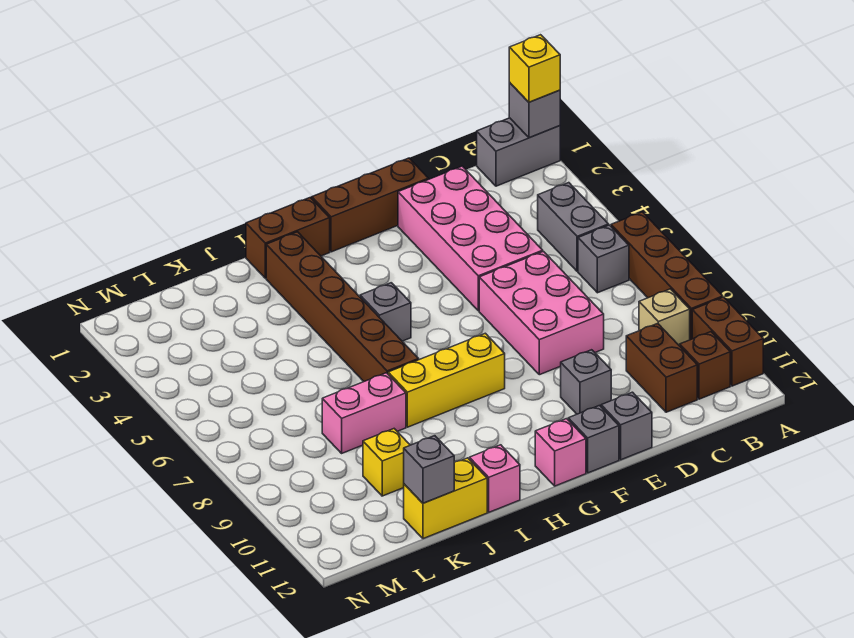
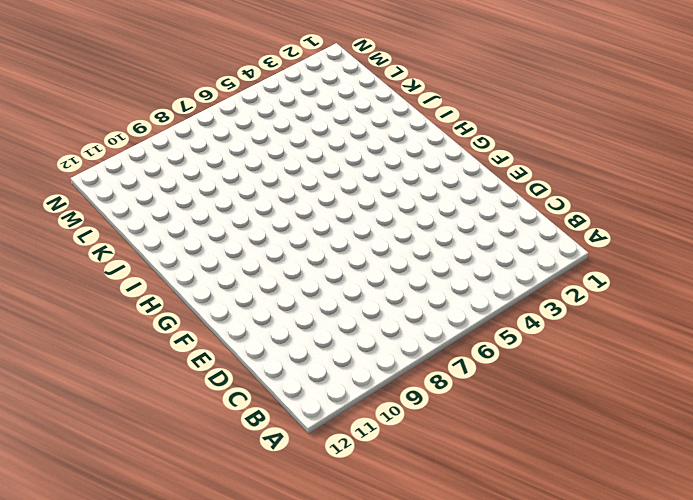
none -> grey 1x2 brick [477,118,560,186]
none -> brown 1x4 brick [611,212,723,340]
none -> brown 1x2 brick [692,297,763,386]

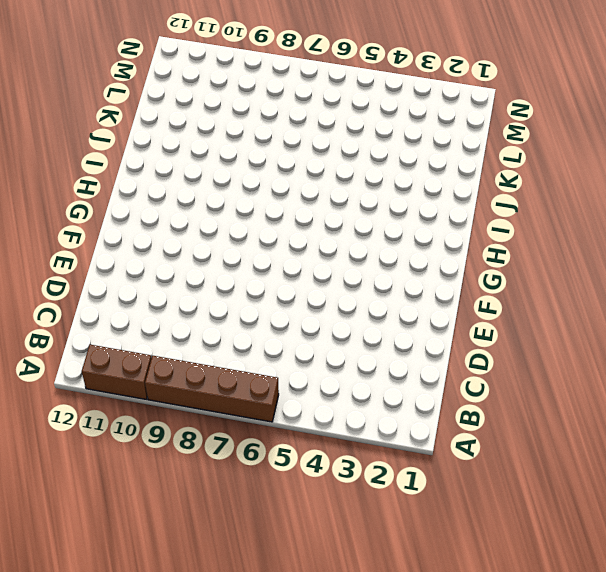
none -> grey 1x2 brick [477,118,560,186]
none -> grey 1x2 brick [538,183,609,271]
none -> grey 1x1 brick [578,225,629,293]

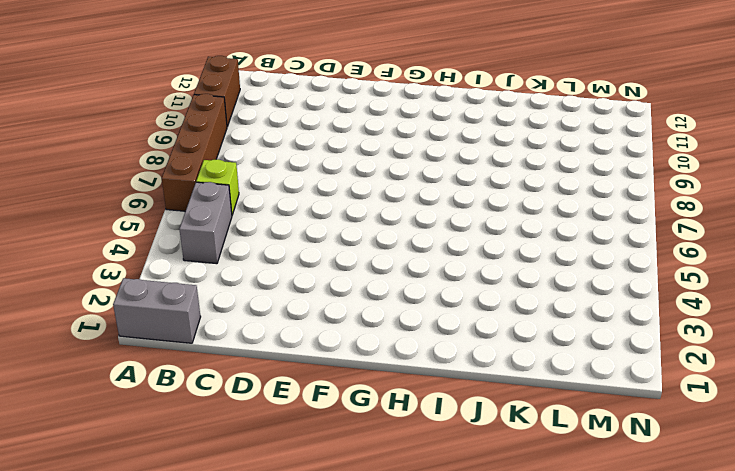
lime 1x1 brick [196,159,239,215] -> grey 1x1 brick [578,225,629,293]
none -> tan 1x1 brick [639,289,690,346]
none -> brown 1x1 brick [680,332,730,399]
none -> brown 1x2 brick [626,323,697,412]

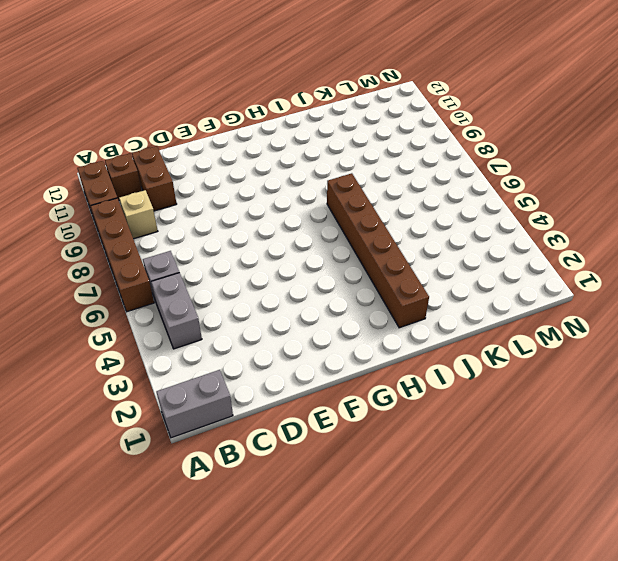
none -> pink 2x4 brick [398,166,543,311]
none -> pink 2x3 brick [479,251,604,375]
none -> brown 1x3 brick [312,158,428,252]

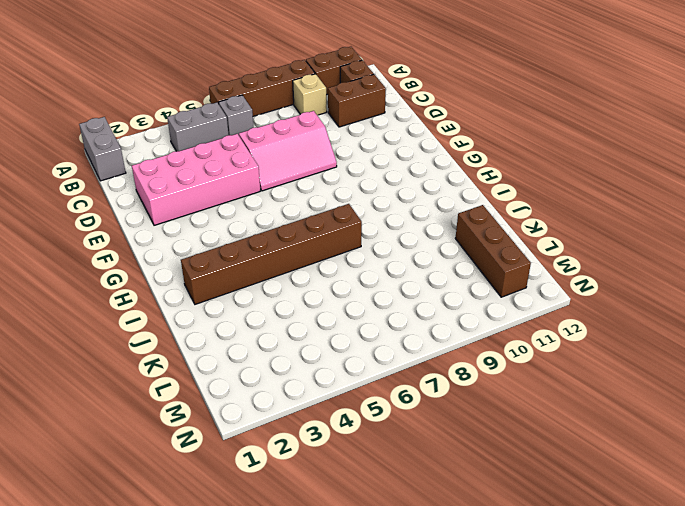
pink 2x3 slope [239,111,337,191] -> pink 2x3 brick [479,251,604,375]
brown 1x3 brick [455,205,531,297] -> brown 1x3 brick moved to [312,158,428,252]
none -> grey 1x1 brick [561,350,611,414]
none -> grey 1x1 brick [601,392,652,460]
none -> grey 1x1 brick [568,406,619,473]

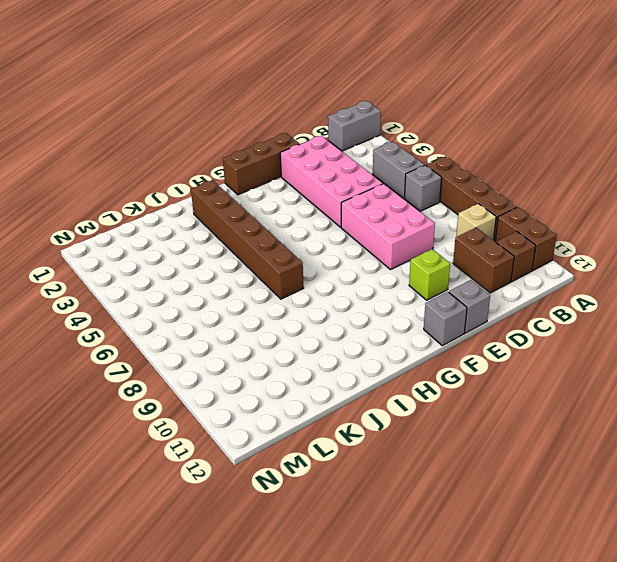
lime 1x1 brick [409,249,450,300] -> grey 1x1 brick [561,350,611,414]
none -> yellow 1x3 brick [388,333,505,427]
none -> pink 1x1 brick [535,419,586,486]
none -> brown 1x2 brick [246,198,330,278]

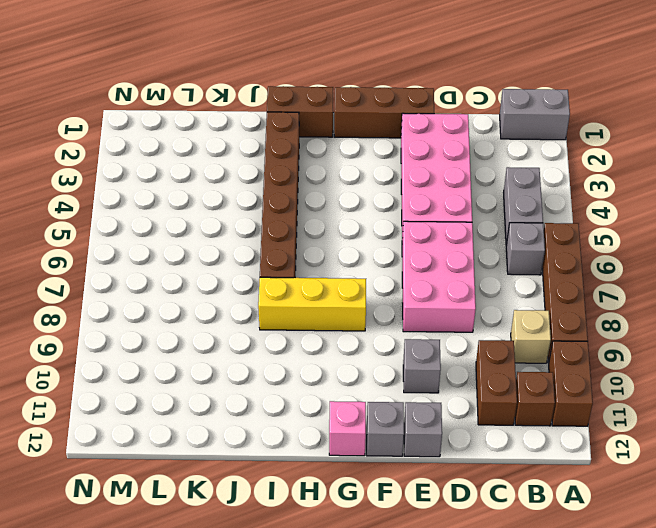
none -> grey 1x1 brick [360,283,411,341]
none -> pink 1x1 brick [469,445,520,512]
none -> pink 1x2 brick [322,373,406,453]

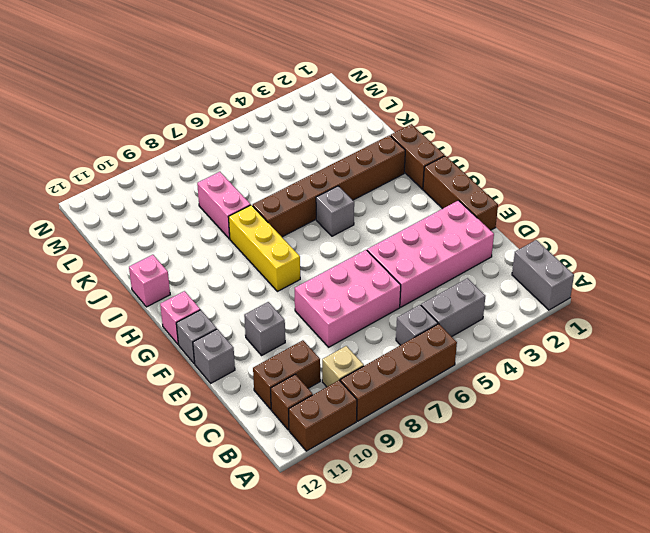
none -> yellow 1x2 brick [404,458,487,539]
none -> yellow 1x1 brick [363,429,410,496]
none -> grey 1x1 brick [509,83,560,138]

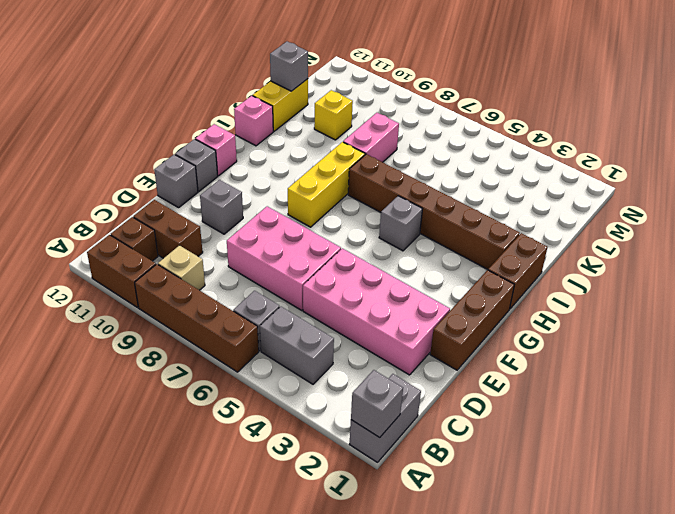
none -> yellow 1x1 brick [509,35,560,102]

